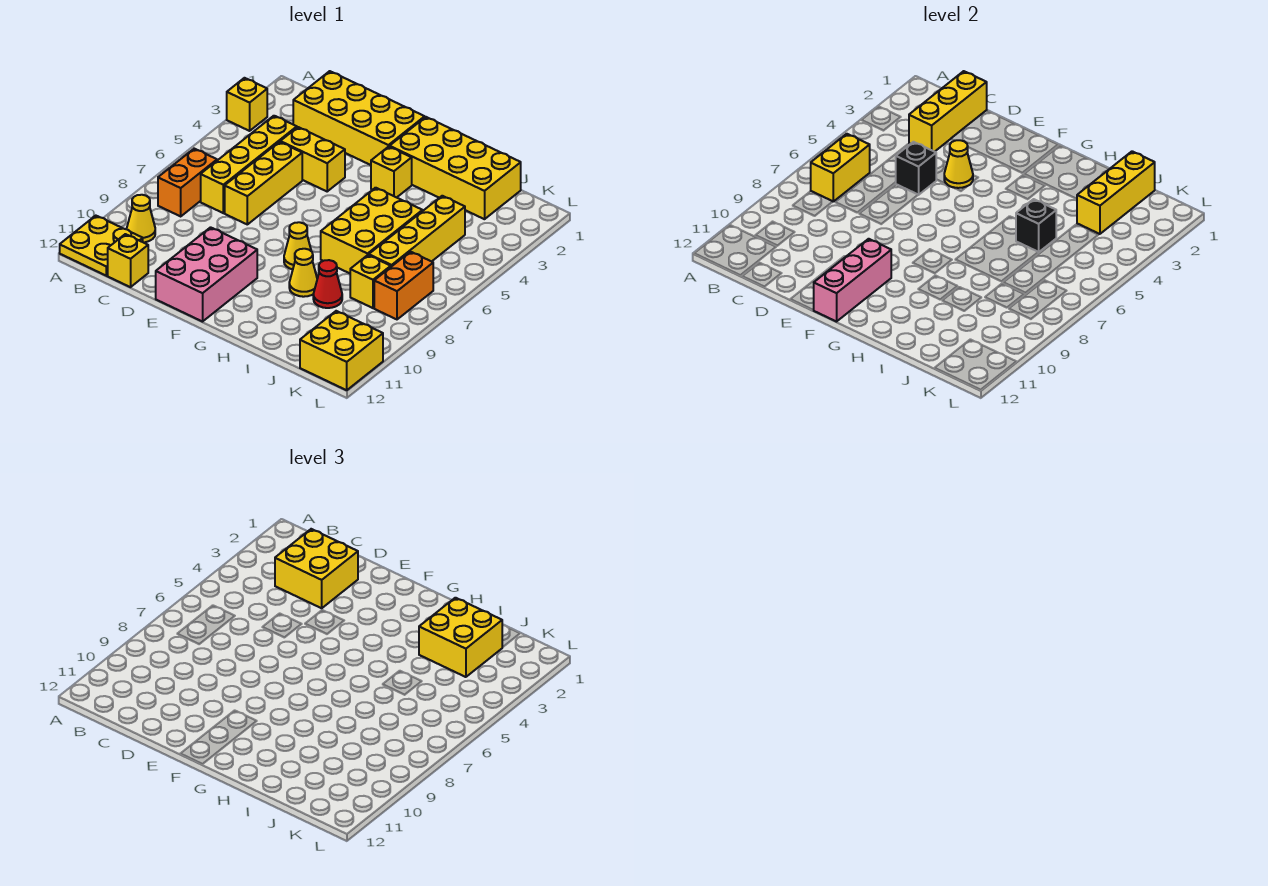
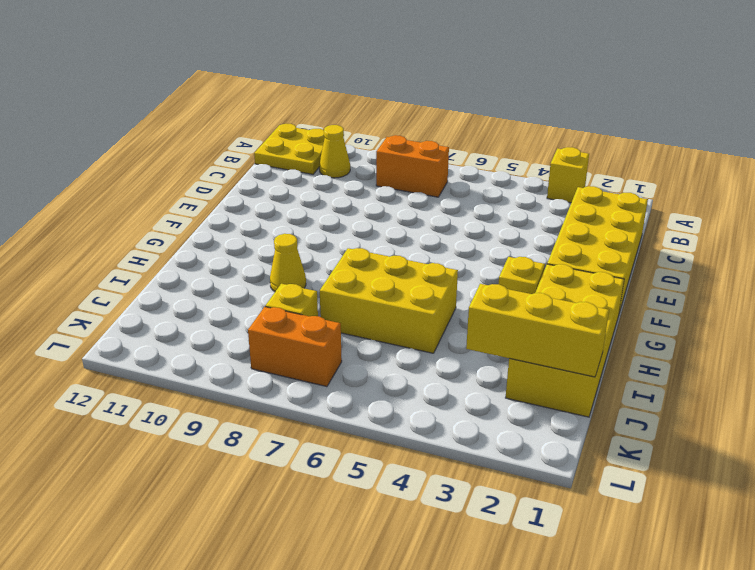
none -> yellow 1x4 brick [201,116,297,213]
none -> yellow 1x1 brick [108,234,148,287]
none -> yellow 1x2 brick [280,127,345,191]

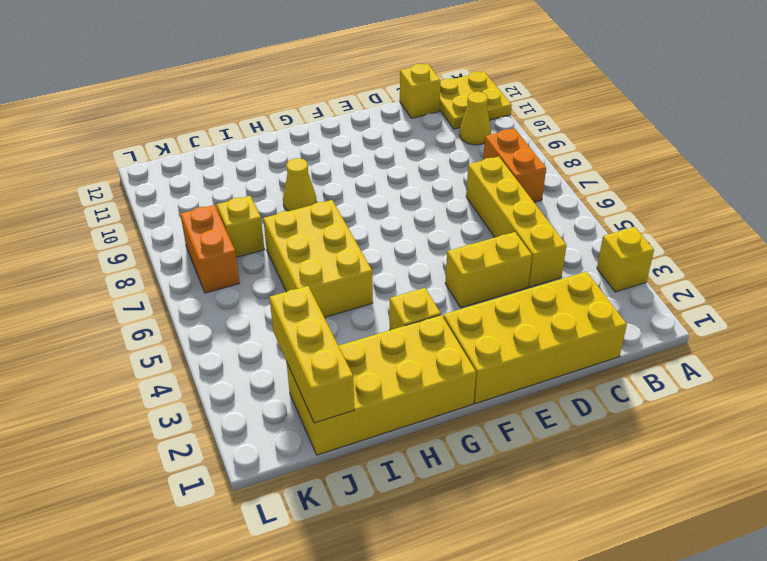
none -> yellow 1x3 brick [225,142,302,224]
none -> pink 2x3 brick [156,227,257,322]
none -> yellow 1x1 cone [284,222,311,269]

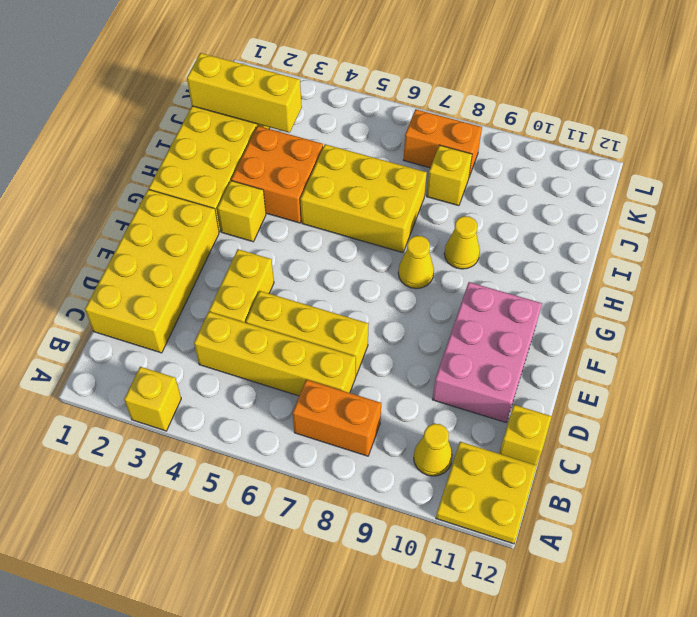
pink 2x3 brick [432,282,542,422] -> pink 2x3 brick turned to [156,227,257,322]
orange 2x2 brick [231,126,323,223] -> none
none -> red 1x1 cone [313,260,342,308]
none -> yellow 1x4 brick [369,196,465,267]
none -> yellow 2x2 brick [300,311,383,390]

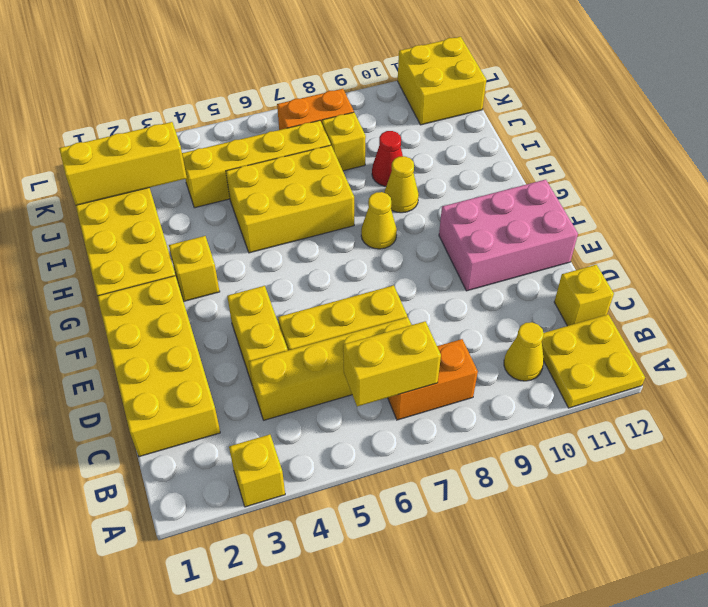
none -> yellow 1x3 brick [909,71,987,152]
none -> black 1x1 brick [896,142,936,195]
none -> yellow 1x1 cone [944,140,973,188]

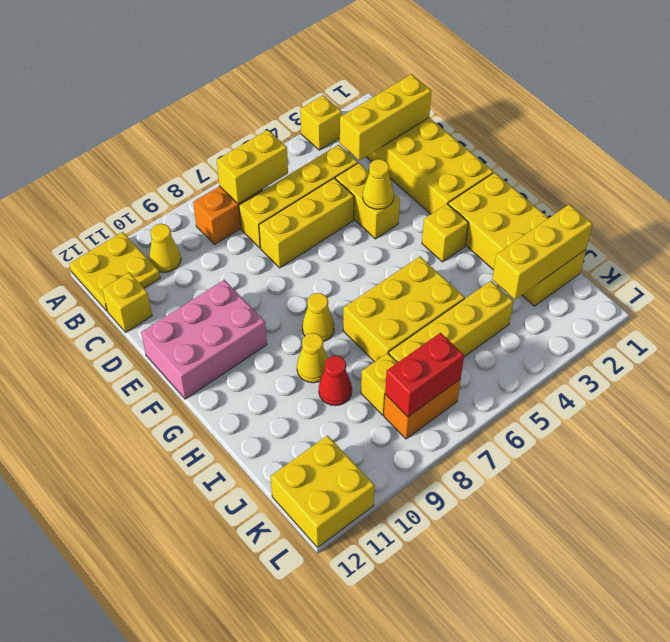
red 1x2 brick [385,333,464,417] -> none
none -> black 1x1 brick [896,142,936,195]
none -> pink 1x3 brick [814,239,891,322]
none -> black 1x1 brick [1016,199,1056,252]

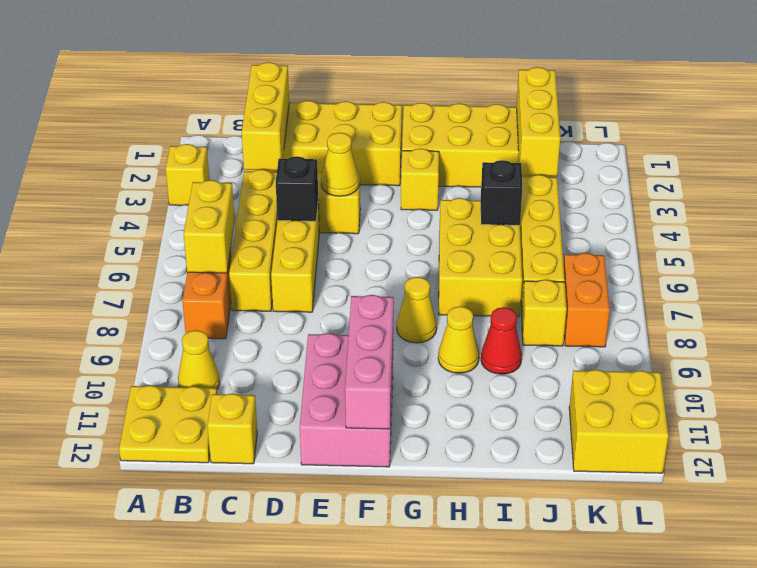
none -> yellow 2x2 brick [275,529,358,608]
none -> yellow 2x2 brick [419,598,502,677]

